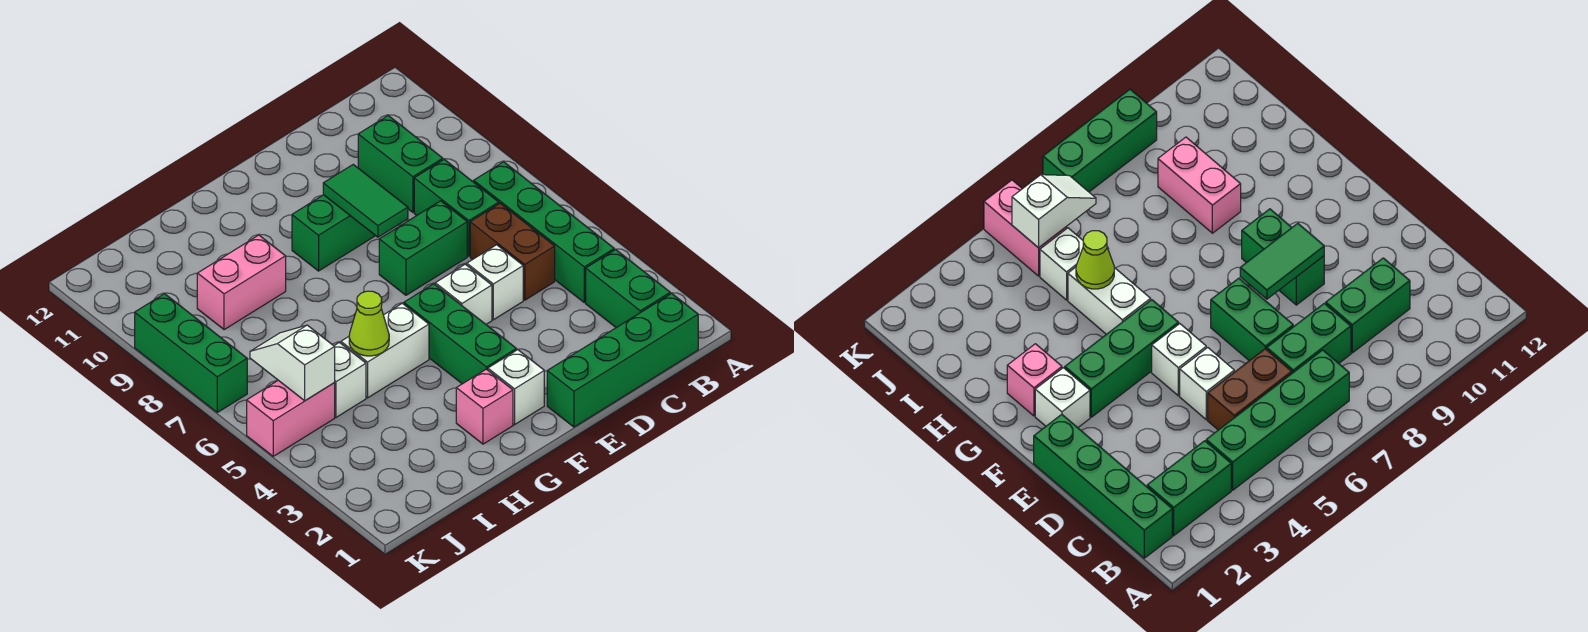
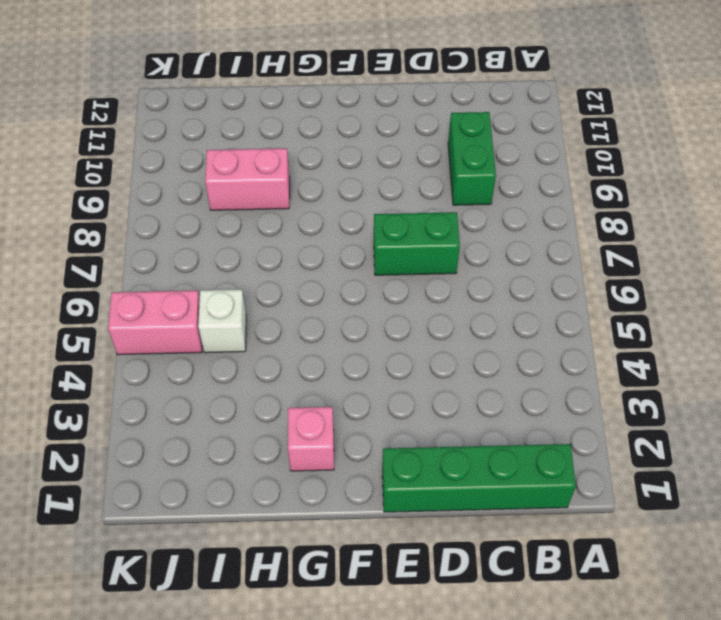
none -> green 1x2 brick [586,250,670,328]
none -> green 1x4 brick [474,162,614,303]
none -> brown 1x2 brick [470,203,555,300]

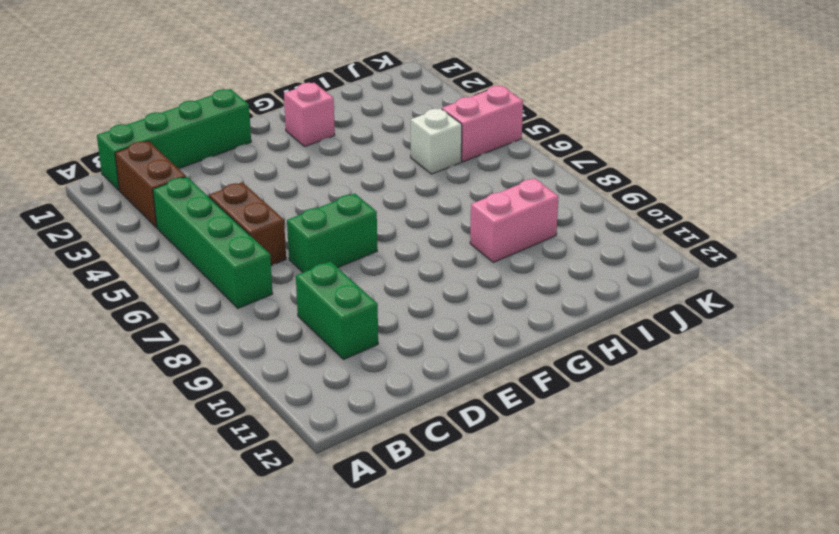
brown 1x2 brick [115,141,186,227] -> green 1x2 brick [586,250,670,328]
none -> green 1x2 brick [414,160,499,256]
none -> white 1x1 brick [467,245,523,320]
none -> white 1x1 brick [435,264,492,324]

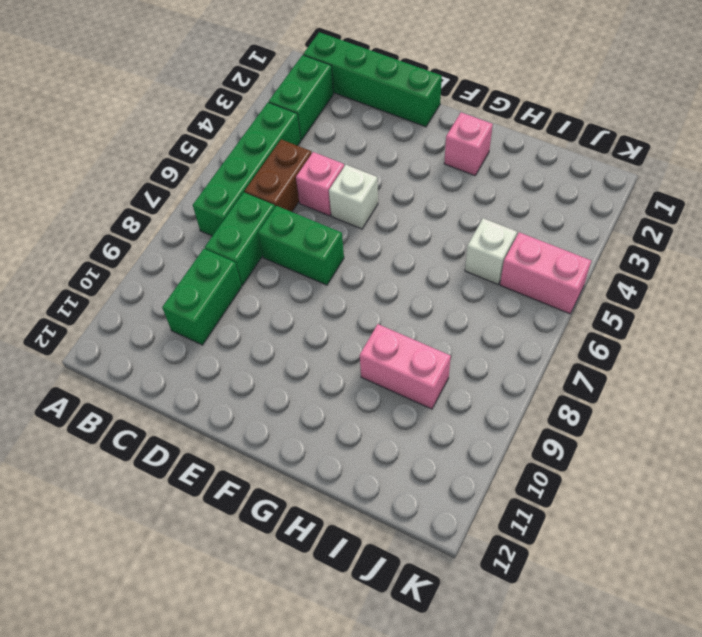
pink 1x1 brick [296,152,344,216] -> white 1x1 brick [467,245,523,320]
none -> green 1x2 brick [292,195,375,271]
none -> white 1x1 brick [488,350,544,425]
none -> green 1x3 brick [404,284,516,384]

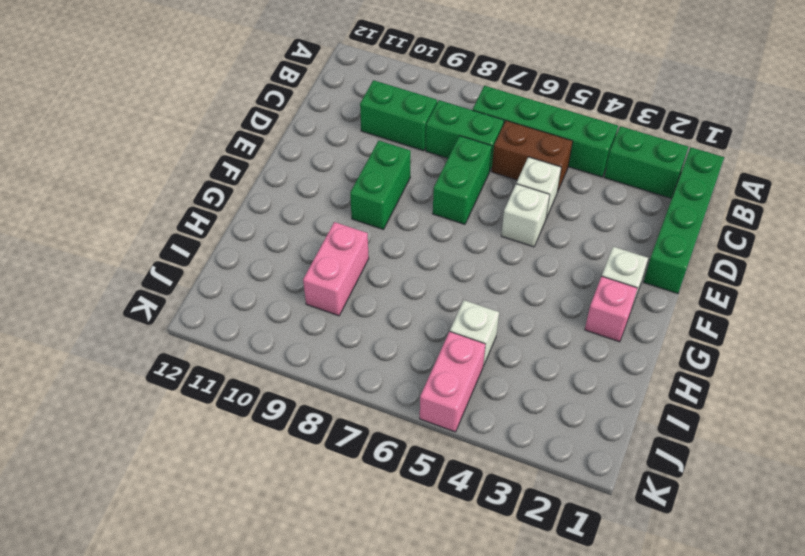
none -> green 1x3 brick [404,284,516,384]
none -> white 1x2 brick [341,303,429,398]
none -> green 1x3 brick [135,294,247,412]

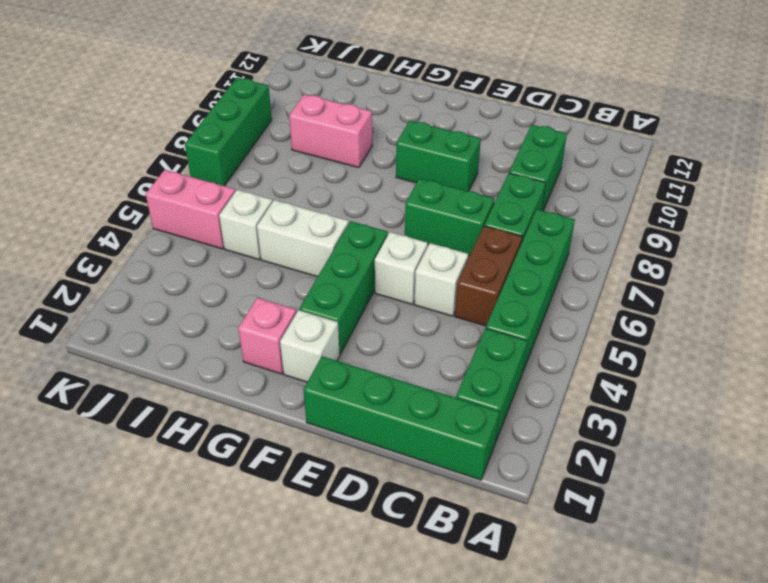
none -> green 1x2 tile [323,164,408,237]
none -> lime 1x1 cone [349,291,389,356]
none -> white 1x2 slope [250,325,335,401]

